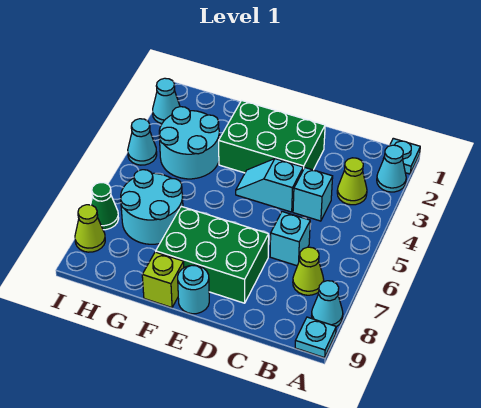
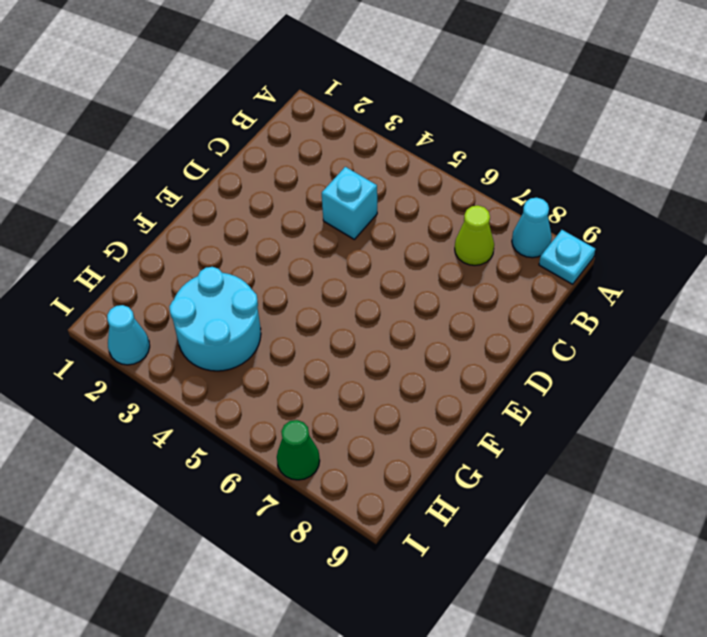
none -> cyan 1x1 plate [383,138,420,174]
none -> cyan 1x1 cone [377,145,406,192]
none -> lime 1x1 cone [337,158,367,205]

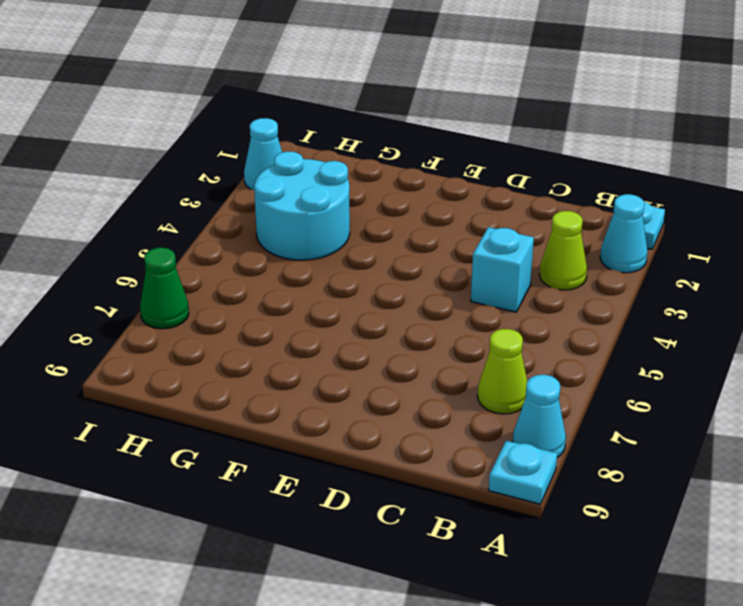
none -> cyan 1x1 brick [270,212,310,266]
none -> green 2x3 brick [219,101,325,173]
none -> cyan 1x2 slope [236,159,303,212]

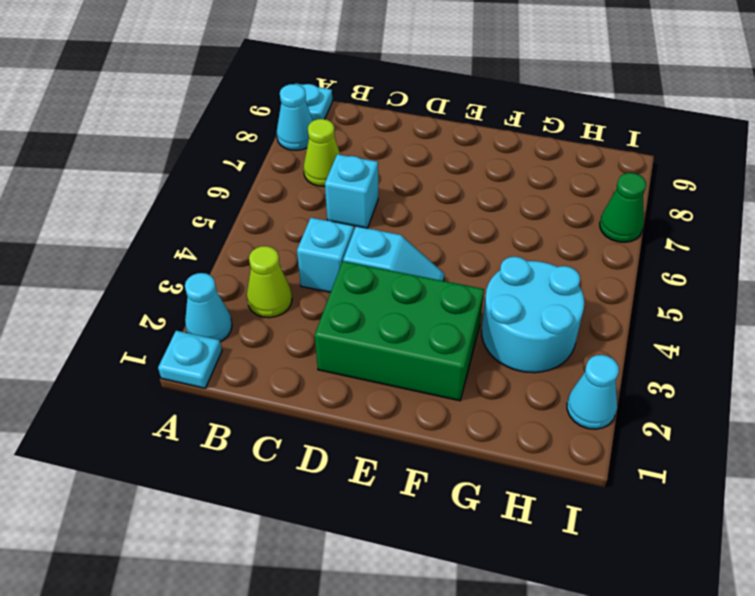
none -> green 2x3 brick [156,206,269,303]
none -> cyan 1x1 round brick [178,265,209,314]
none -> lime 1x1 brick [142,252,184,308]

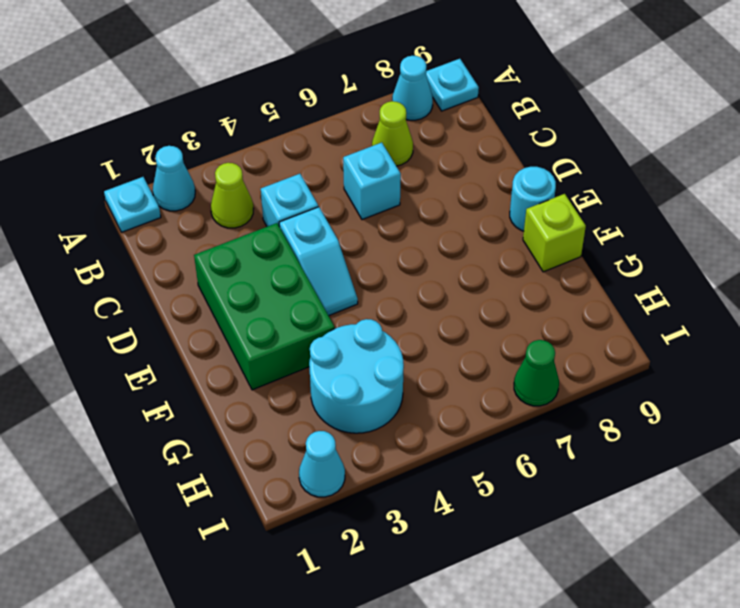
none -> green 2x3 brick [156,206,269,303]
none -> cyan 2x2 round brick [121,170,183,244]
none -> cyan 1x1 cone [128,119,157,165]

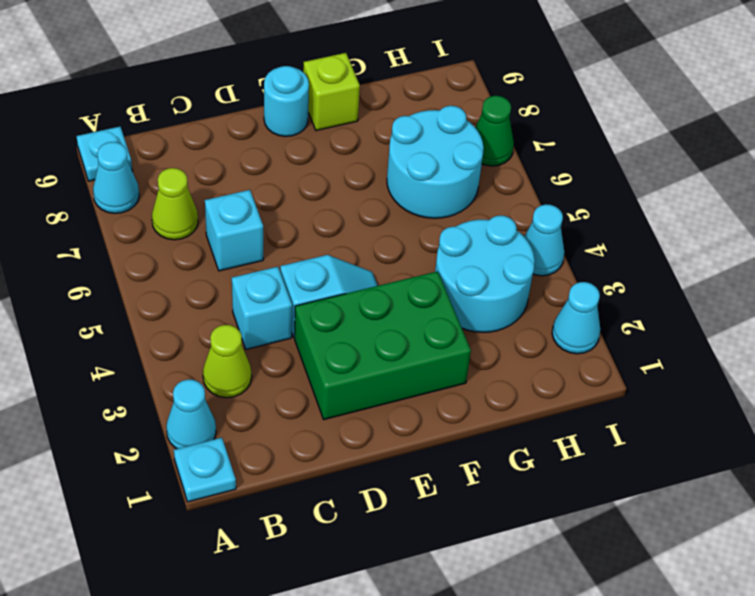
none -> green 2x3 brick [156,206,269,303]
none -> lime 1x1 cone [75,205,105,252]

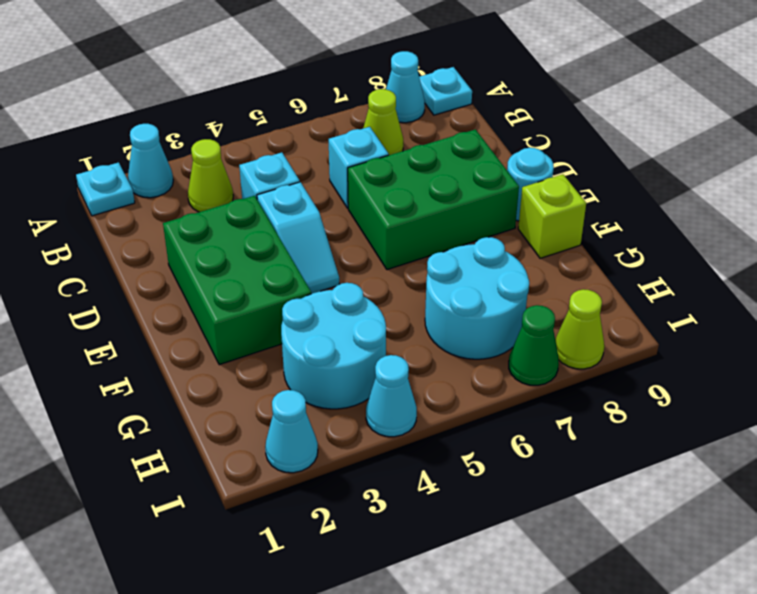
green 2x3 brick [348,129,519,270] -> green 2x3 brick turned to [156,206,269,303]

